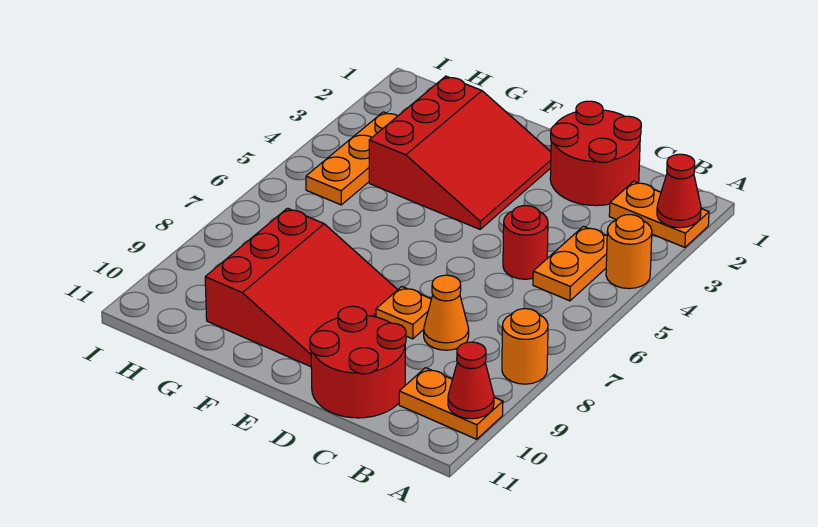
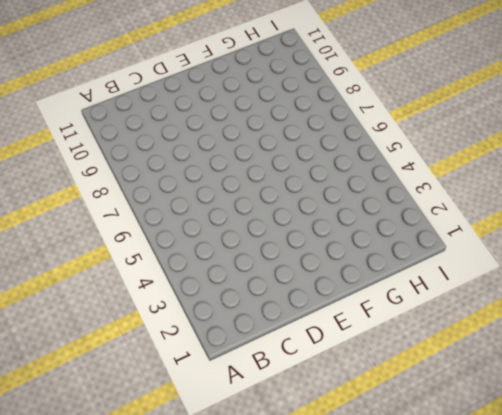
none -> orange 1x2 plate [609,181,709,247]
none -> orange 1x1 round brick [606,215,652,289]
none -> orange 1x1 round brick [502,309,548,384]

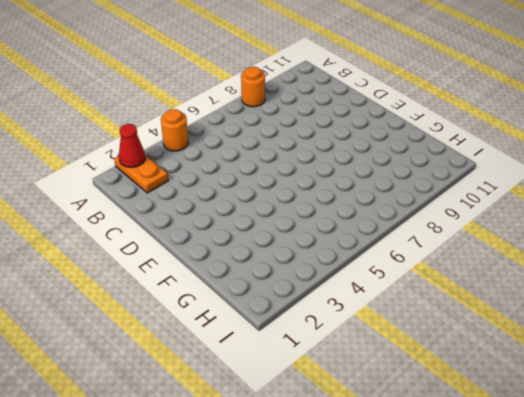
none -> orange 1x2 plate [399,368,503,439]
none -> orange 1x2 plate [533,226,607,301]
none -> red 2x2 round brick [550,101,641,206]

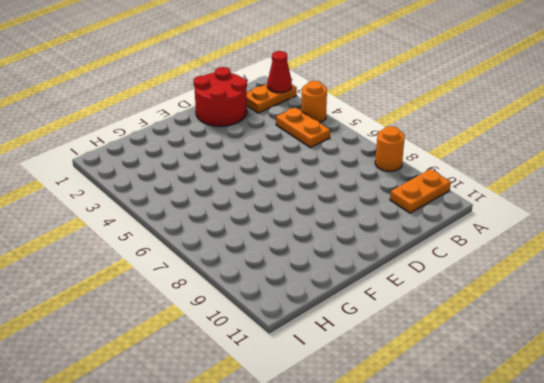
none -> red 1x1 round brick [503,206,548,279]
none -> orange 1x1 cone [424,275,469,350]
none -> red 2x2 round brick [310,306,406,418]

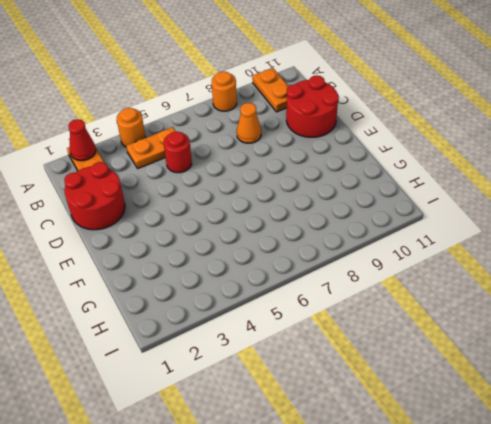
none -> orange 1x1 plate [376,287,431,339]
none -> red 3x3 slope [369,76,551,229]
none -> red 3x3 slope [205,208,397,367]

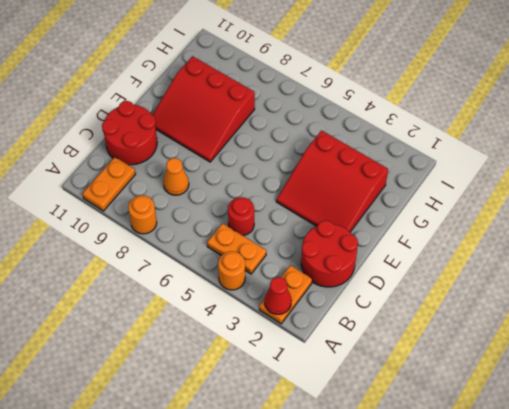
none -> orange 1x1 plate [376,287,431,339]
none -> orange 1x3 plate [306,112,397,205]
none -> red 1x1 cone [448,342,494,419]

